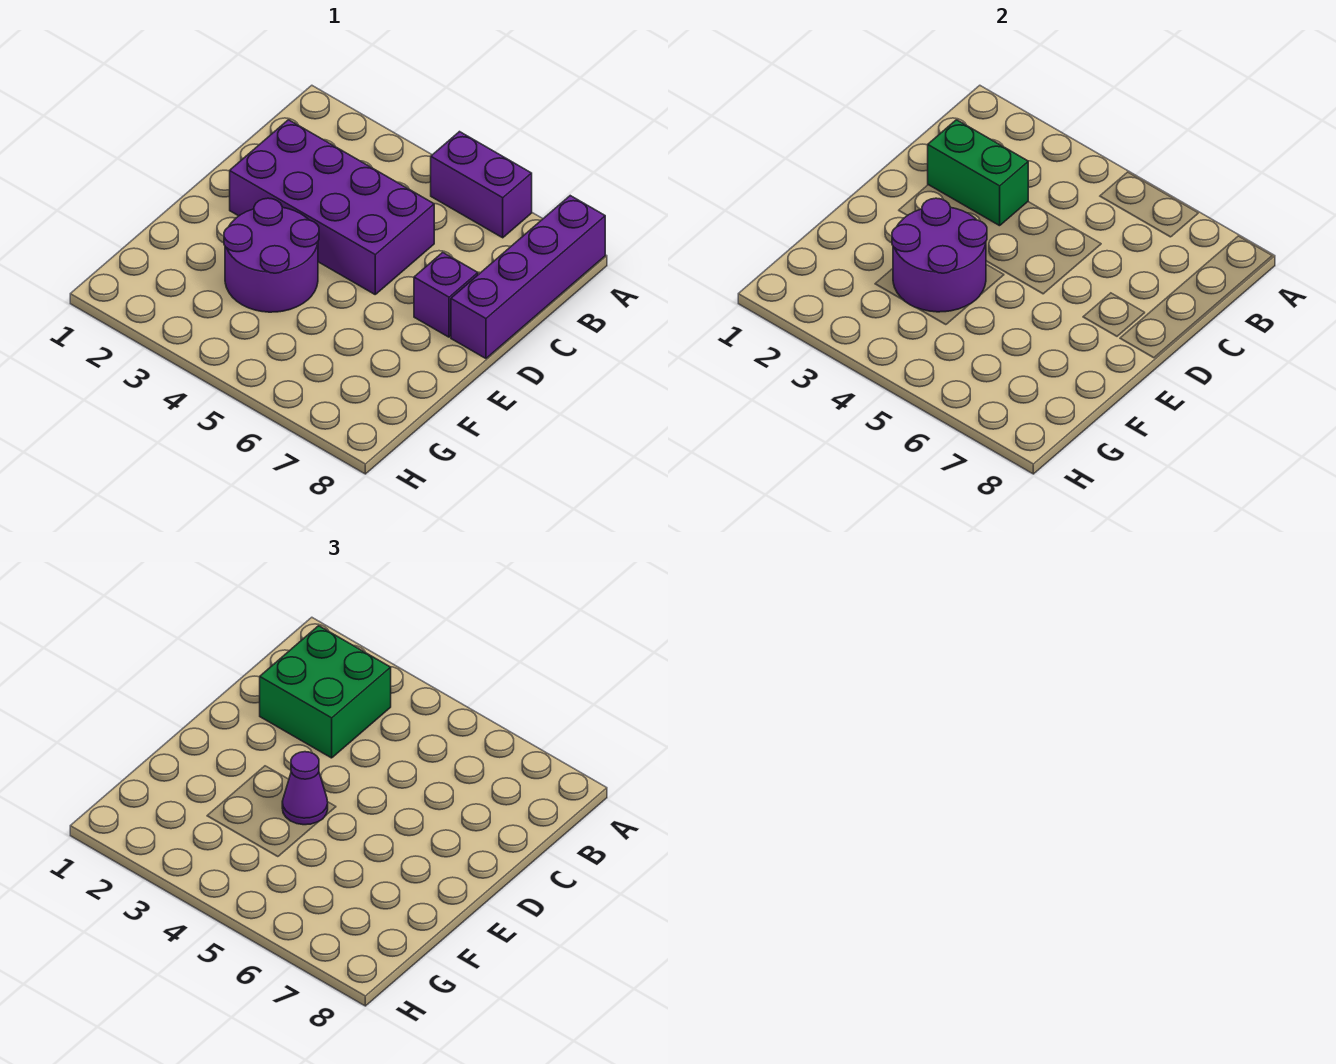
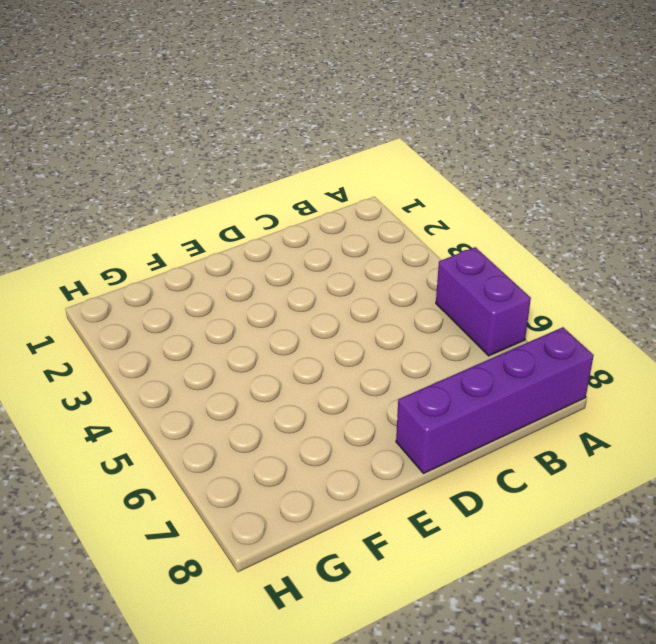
none -> purple 2x4 brick [230,120,434,294]
none -> purple 1x1 brick [414,252,478,337]

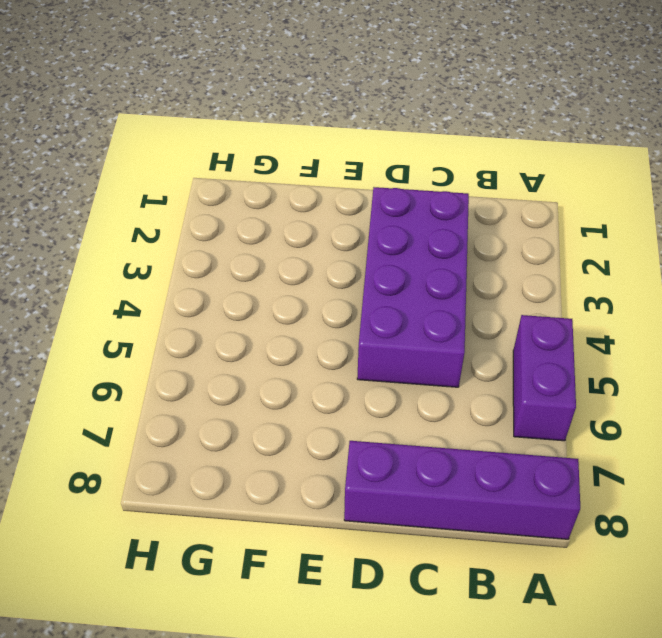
none -> purple 1x1 brick [414,252,478,337]
none -> purple 2x2 round brick [224,198,319,312]

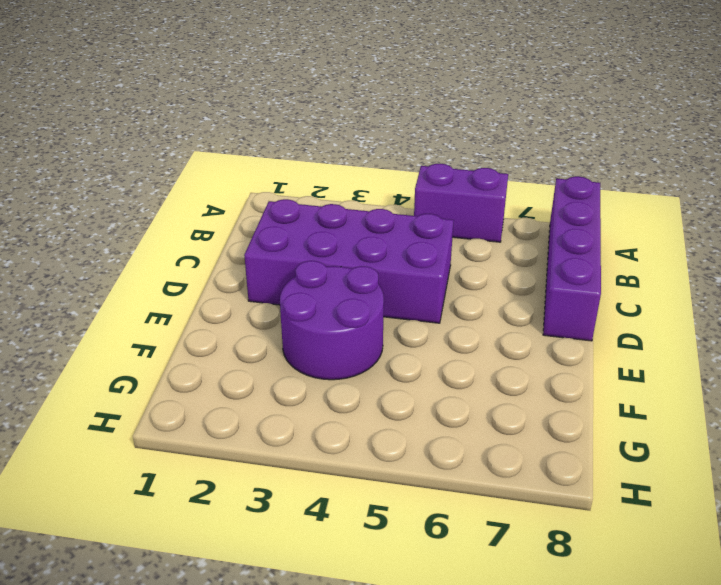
none -> purple 1x1 brick [414,252,478,337]
none -> green 1x2 brick [928,120,1028,226]

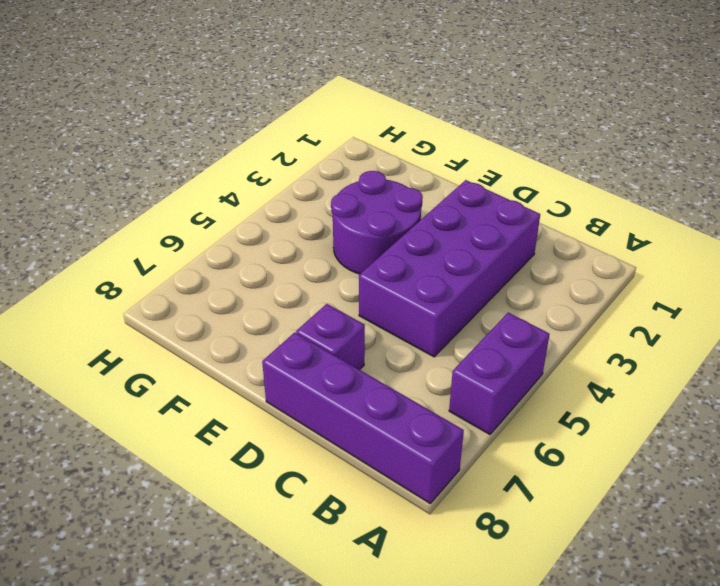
none -> green 1x2 brick [928,120,1028,226]
none -> purple 2x2 round brick [892,198,987,312]

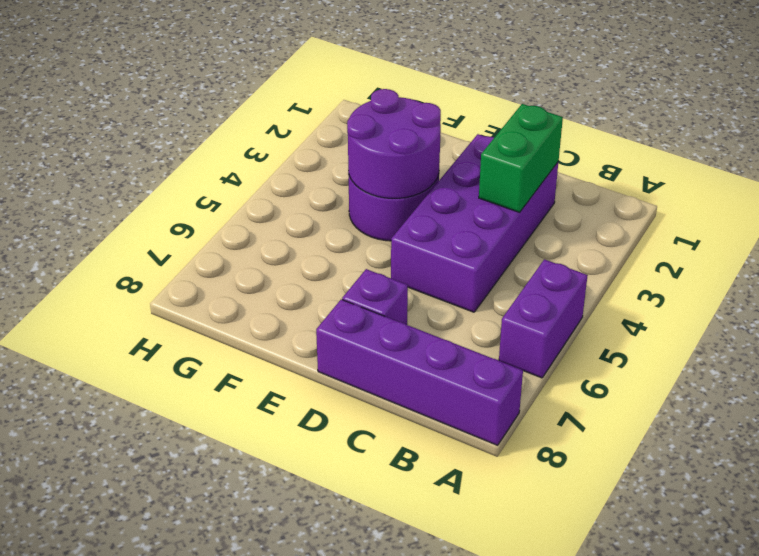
none -> green 2x2 brick [260,626,391,758]
none -> purple 1x1 cone [282,752,328,825]

